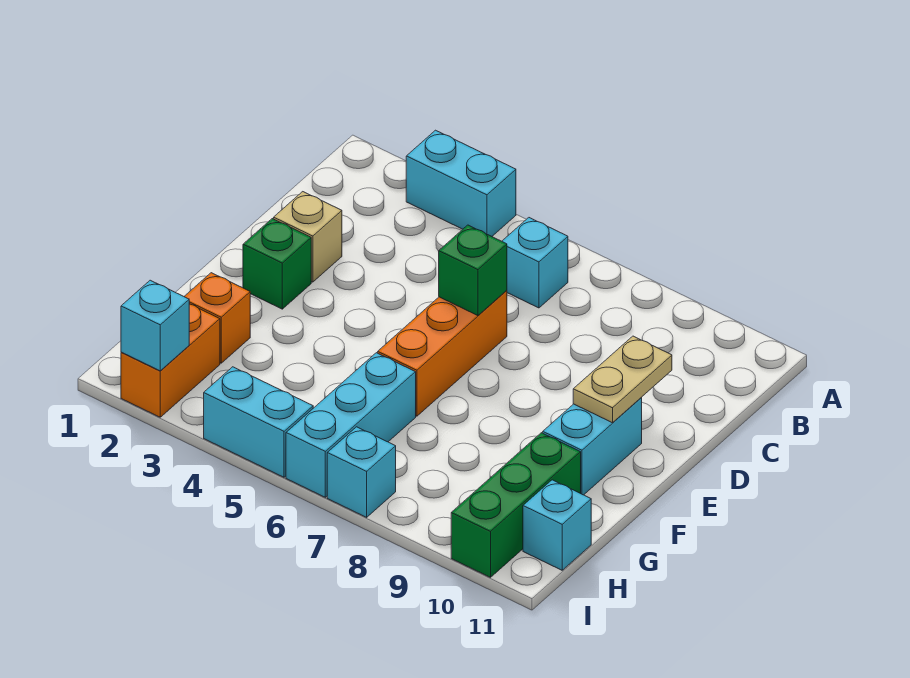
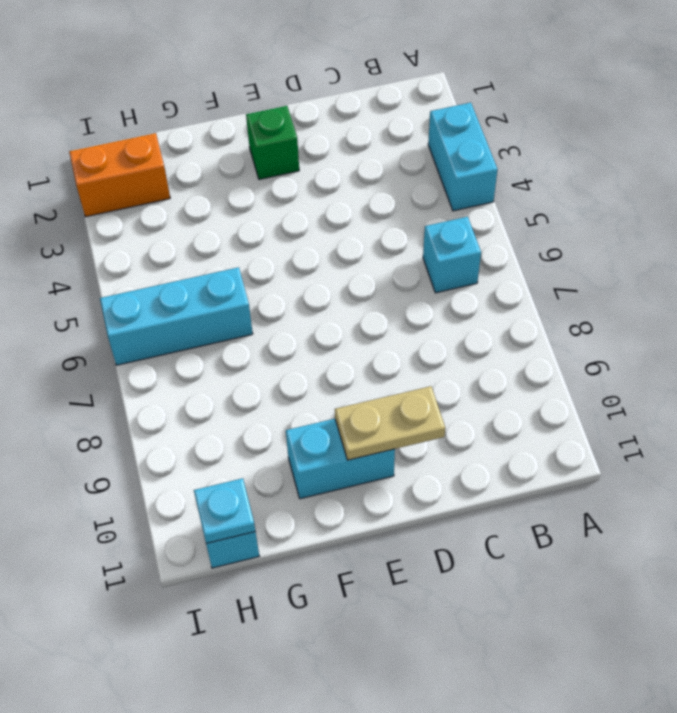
cyan 1x1 plate [194,478,255,543] -> none
none -> tan 1x1 brick [274,192,342,282]
none -> orange 1x3 brick [378,291,507,416]
none -> orange 1x1 brick [184,273,250,363]

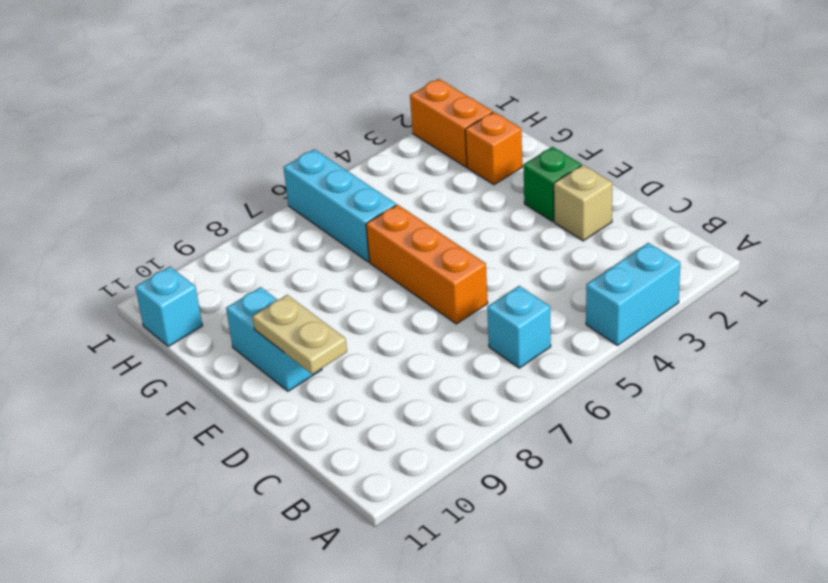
none -> green 1x3 brick [451,433,581,577]
none -> cyan 1x2 brick [204,367,313,477]
none -> cyan 1x1 brick [327,427,396,517]

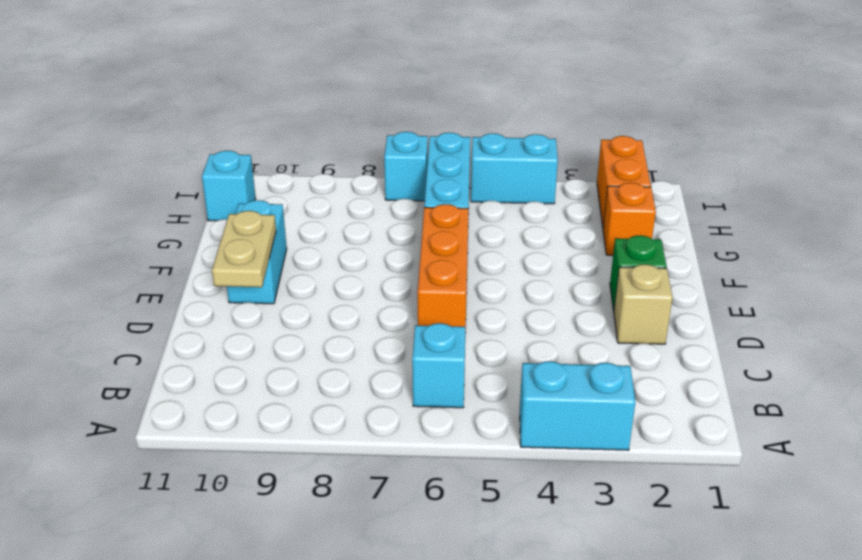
none -> green 1x3 brick [451,433,581,577]
none -> green 1x1 brick [439,225,507,316]
none -> cyan 1x1 brick [121,280,189,371]

